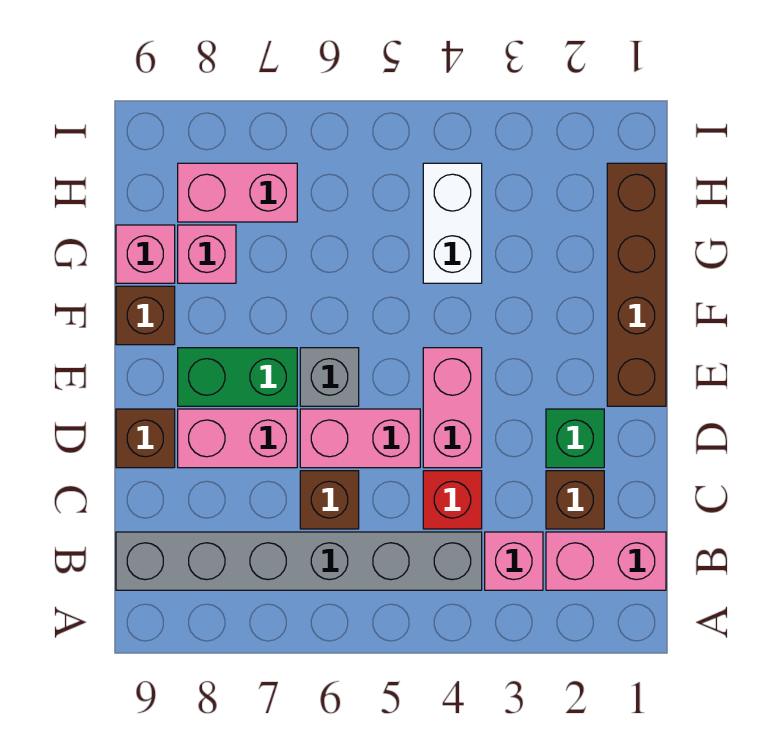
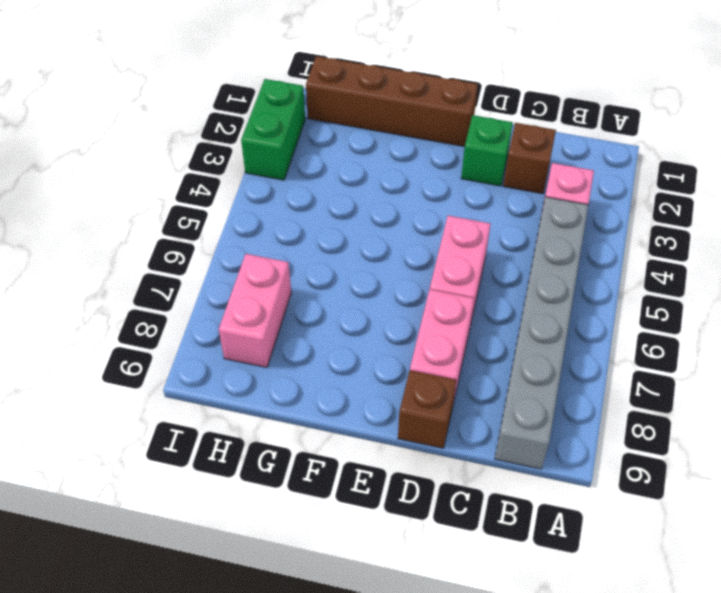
green 1x2 brick [241,79,305,180] -> green 1x2 brick moved to [178,348,297,406]
none -> pink 1x2 brick [546,532,666,590]
none -> red 1x1 brick [423,471,482,529]
none -> brown 1x1 brick [300,471,359,529]

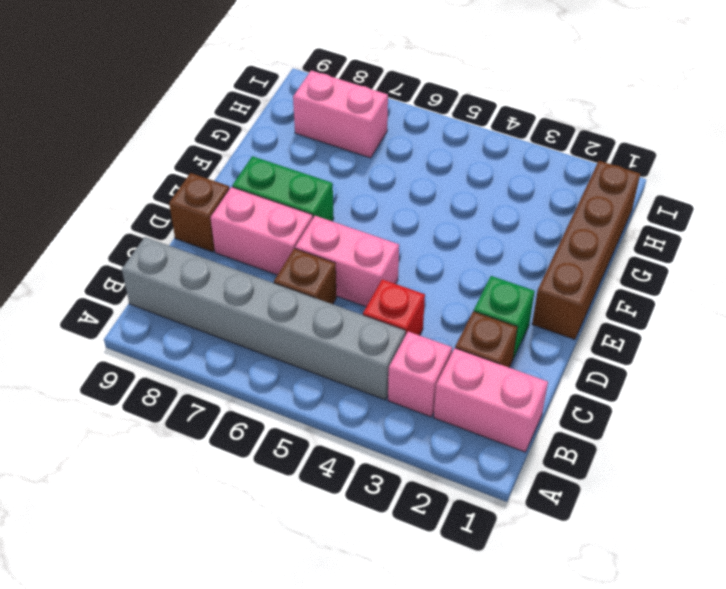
none -> pink 1x2 brick [423,348,482,468]
none -> grey 1x1 brick [300,348,359,406]
none -> brown 1x1 brick [116,286,175,345]

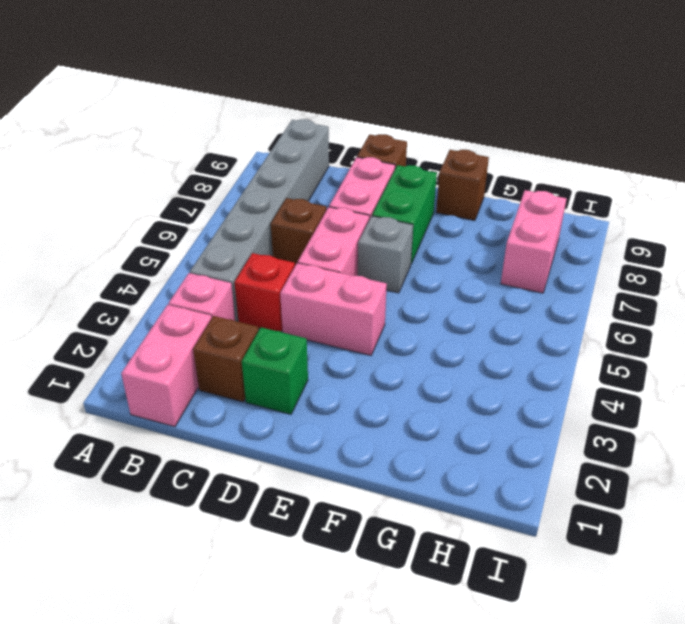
none -> brown 1x4 brick [607,163,666,406]
none -> white 1x2 brick [423,163,482,283]
none -> pink 1x1 brick [178,225,236,283]

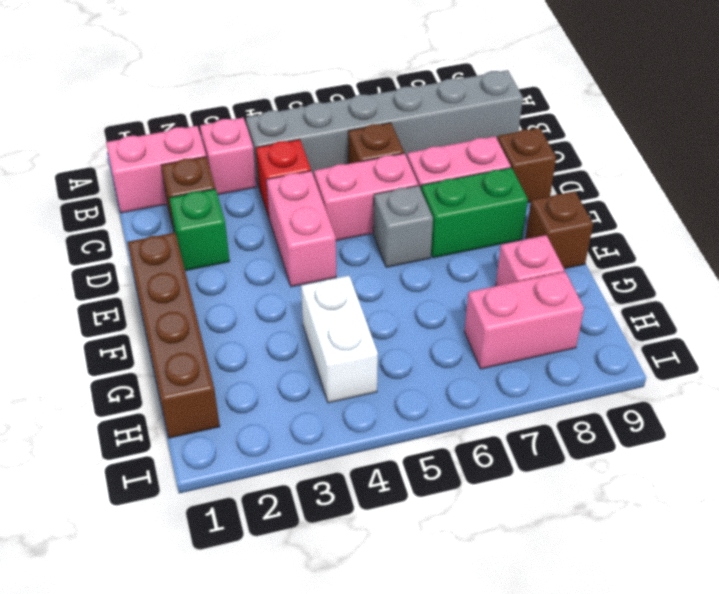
none -> pink 1x1 brick [116,225,175,283]

